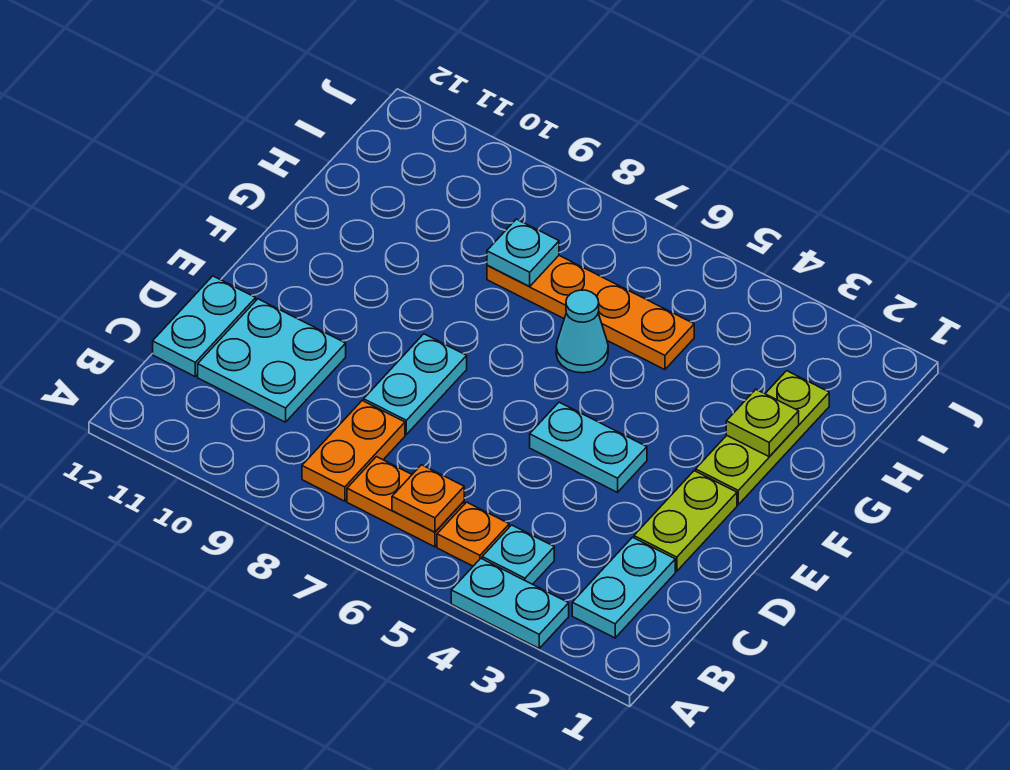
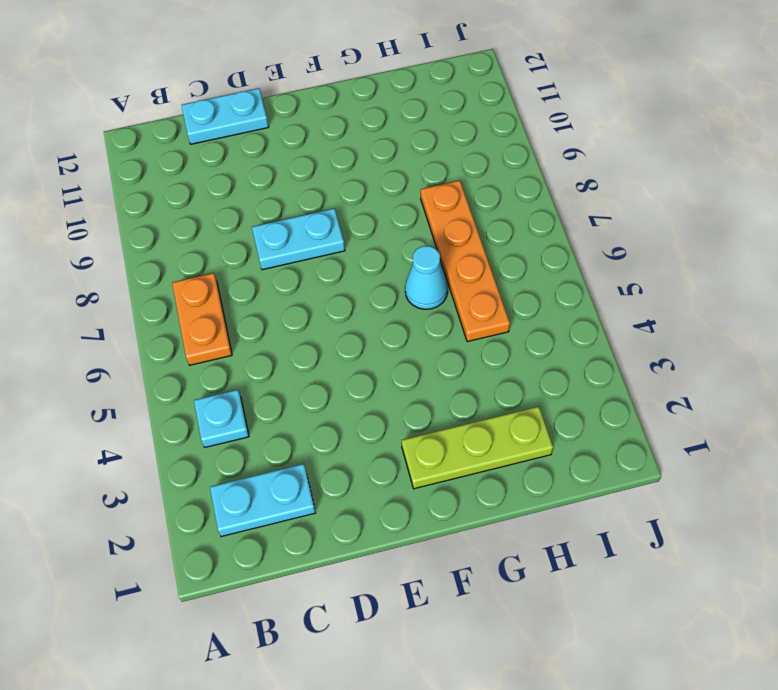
none -> cyan 1x2 plate [451,558,569,648]
none -> orange 1x1 plate [437,502,509,566]
none -> orange 1x2 plate [302,401,405,501]

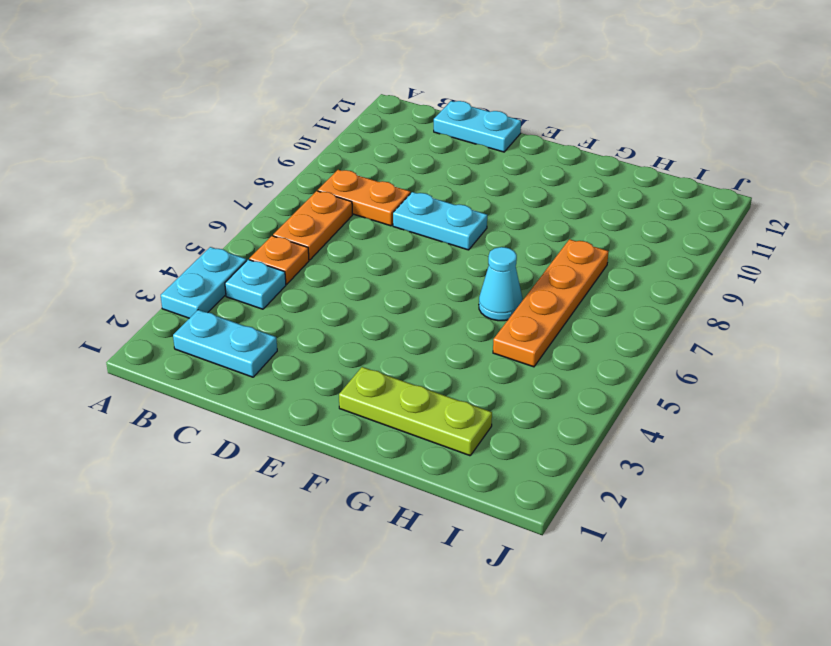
none -> cyan 2x2 plate [198,299,346,422]
none -> lime 1x2 plate [634,471,737,571]
none -> cyan 1x2 plate [530,402,647,492]

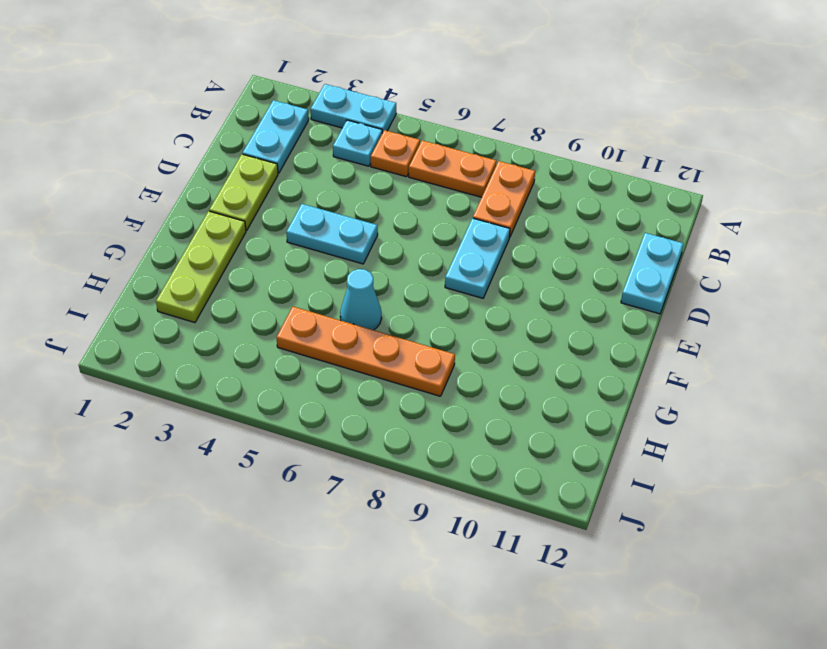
none -> cyan 2x2 plate [198,299,346,422]
none -> orange 1x1 plate [392,465,464,532]
none -> lime 1x1 plate [726,389,799,457]

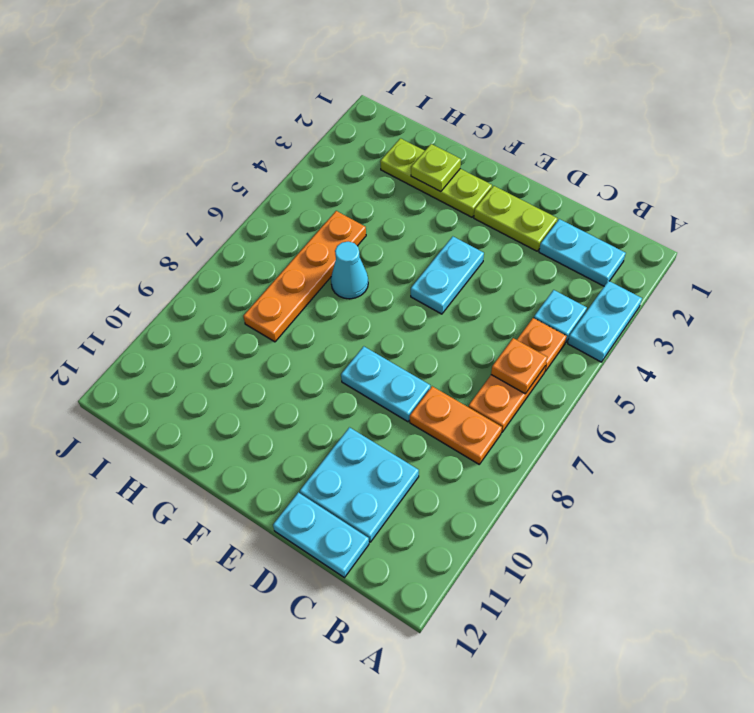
none -> cyan 1x1 plate [487,219,559,287]

